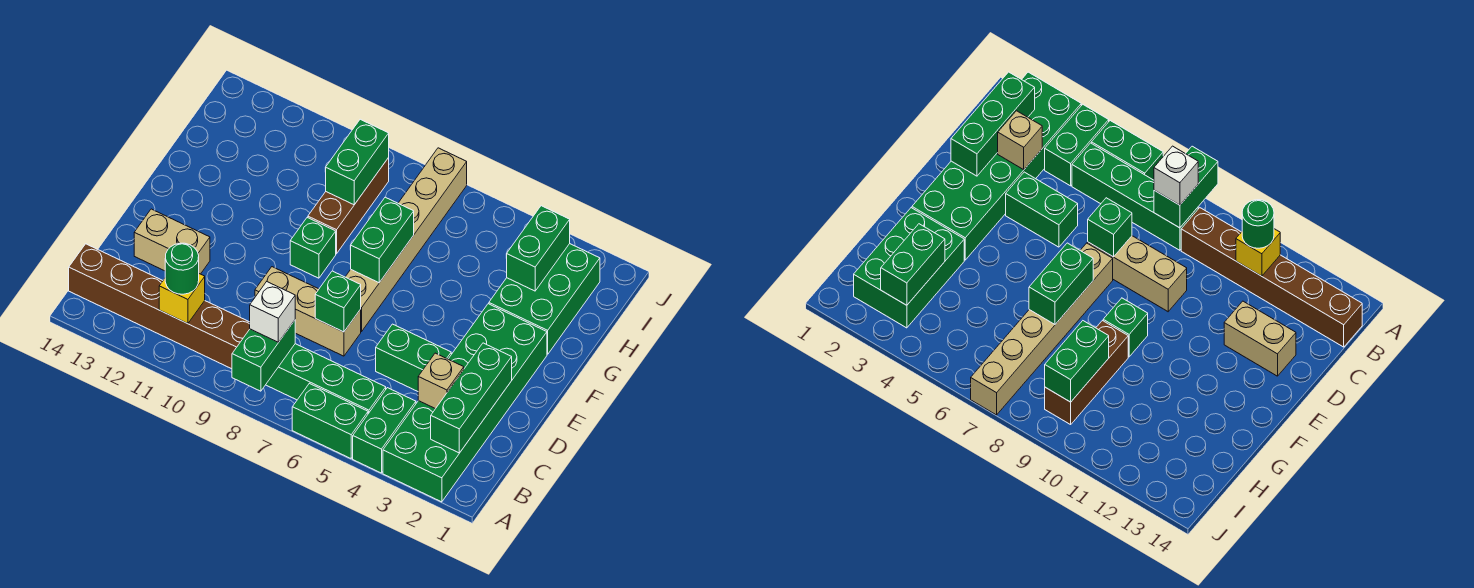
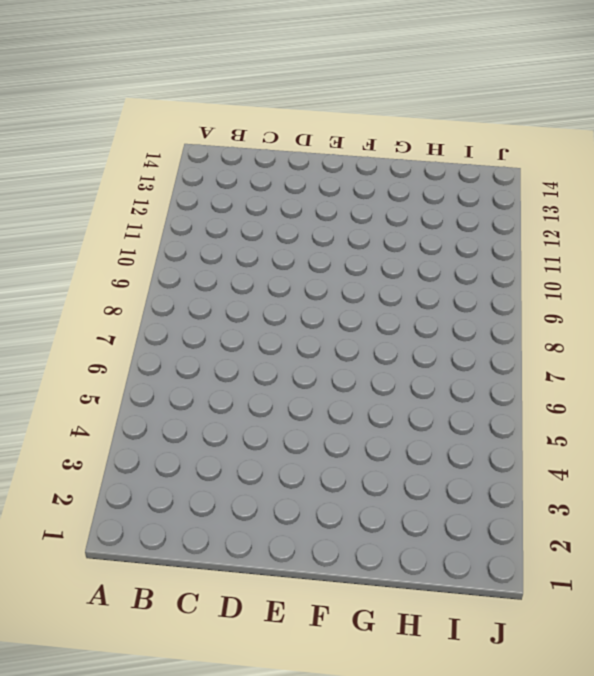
none -> green 2x6 brick [383,304,547,502]
none -> green 1x2 brick [353,388,416,473]
none -> green 1x2 brick [292,383,368,458]

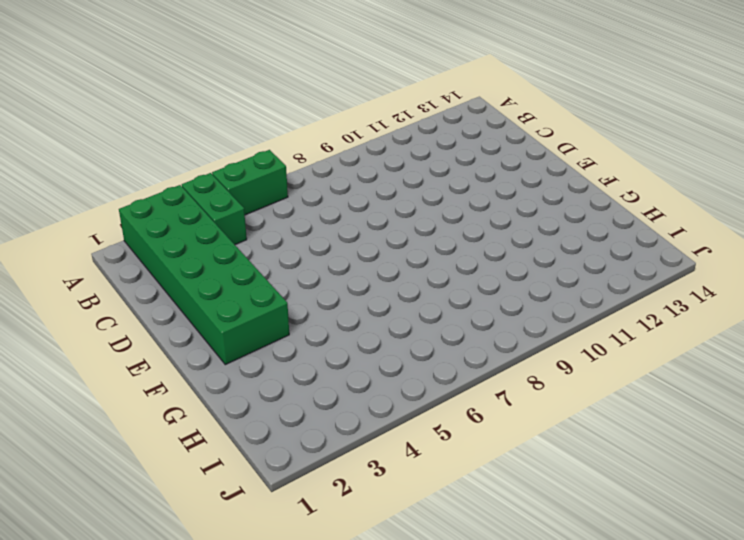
none -> green 1x4 brick [266,344,386,414]
none -> brown 1x6 brick [69,244,250,369]
none -> green 1x2 brick [376,324,451,391]

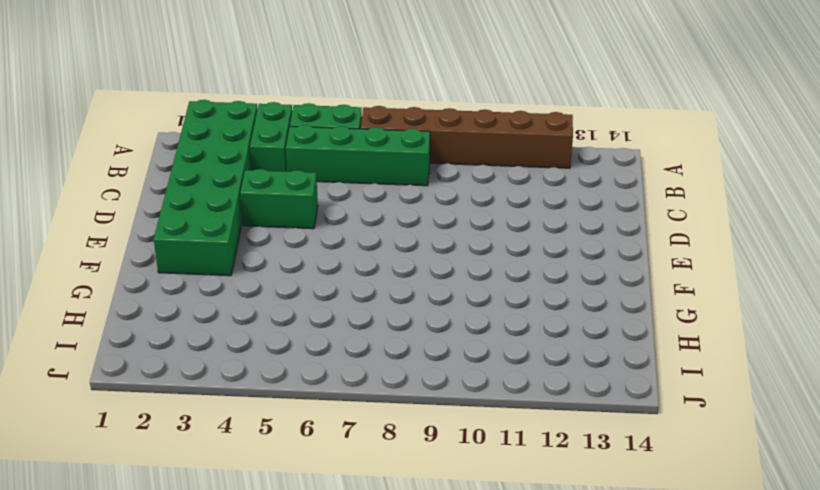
brown 1x6 brick [361,106,573,168] -> brown 1x6 brick moved to [69,244,250,369]
none -> tan 1x3 brick [255,267,361,356]
none -> tan 1x2 brick [134,209,210,274]
none -> tan 1x6 brick [346,148,467,332]

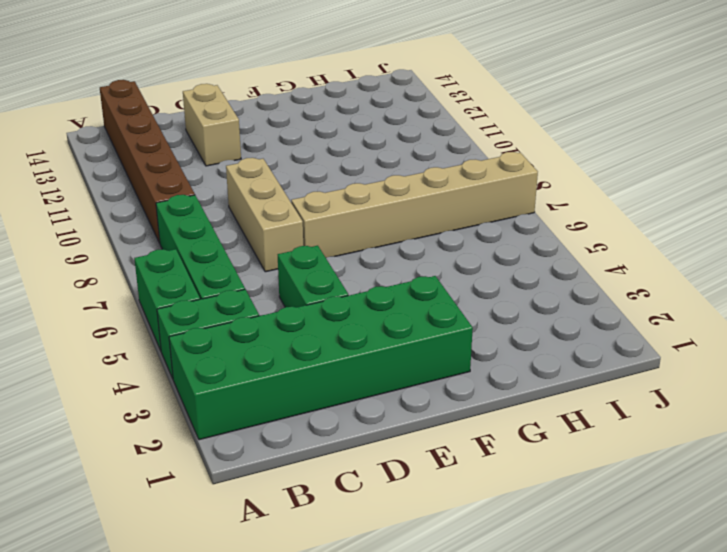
none -> green 1x1 brick [290,218,336,278]
none -> green 2x3 brick [489,244,600,354]
none -> brown 1x3 brick [308,158,389,254]

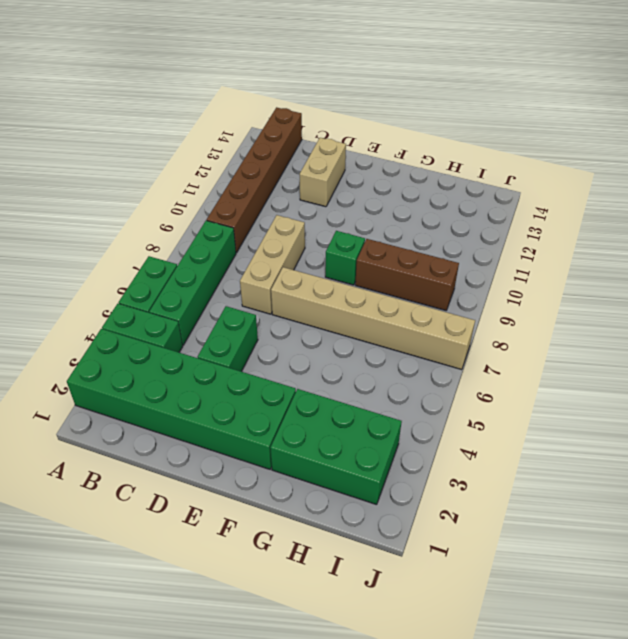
none -> green 1x2 brick [232,320,295,391]
none -> green 1x3 brick [431,343,512,453]
none -> yellow 1x1 brick [159,274,205,324]

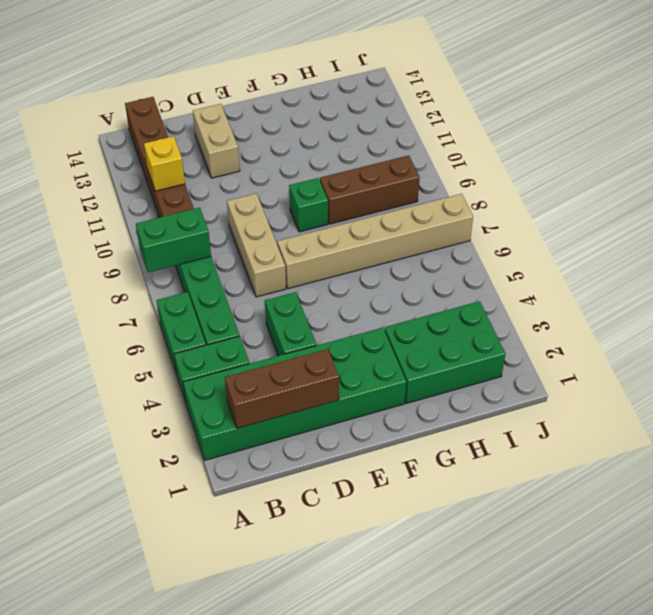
brown 1x3 brick [225,349,339,428] -> green 1x3 brick [431,343,512,453]
none -> tan 1x1 brick [418,353,464,409]
none -> green 1x1 brick [315,271,361,332]
none -> green 1x2 brick [351,197,414,283]

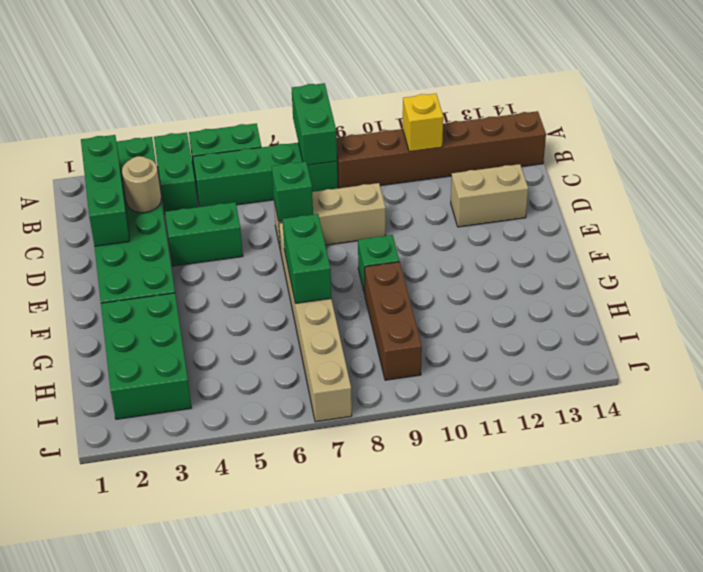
tan 1x1 round brick [122,156,161,213] -> tan 1x1 brick [418,353,464,409]
none -> green 1x2 brick [506,206,570,291]
none -> green 1x2 brick [325,119,389,205]
none -> white 1x1 brick [250,282,295,342]

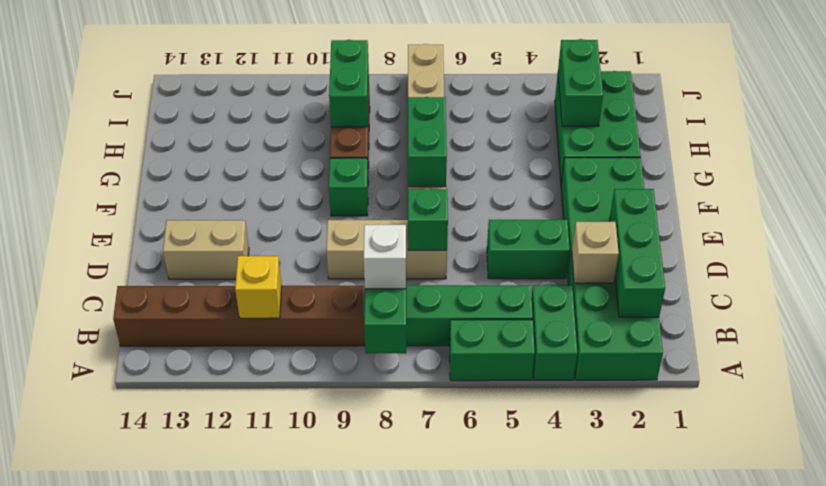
none -> green 1x1 round brick [165,243,199,294]

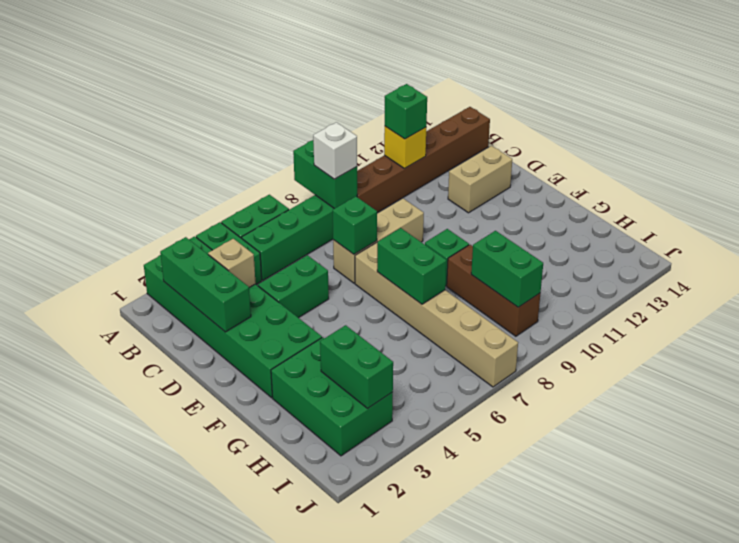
green 1x1 brick [385,84,427,139] -> green 1x1 round brick [165,243,199,294]

